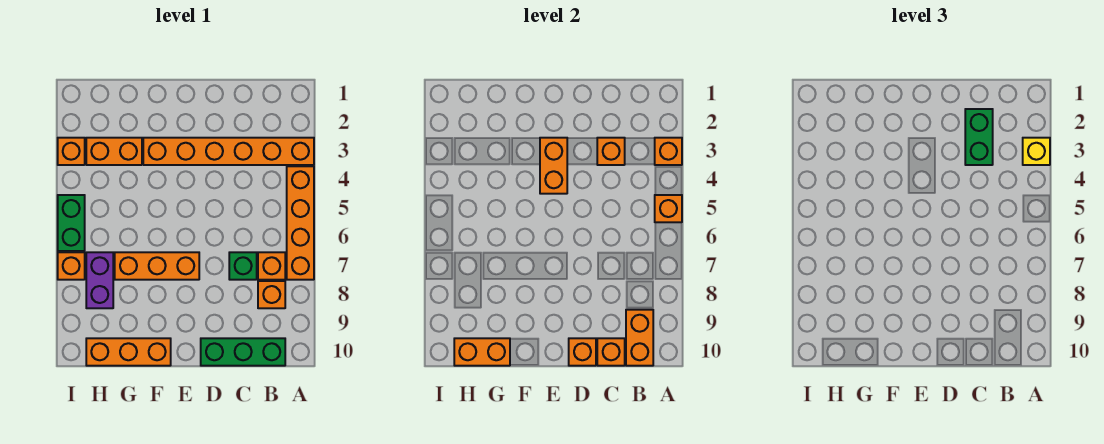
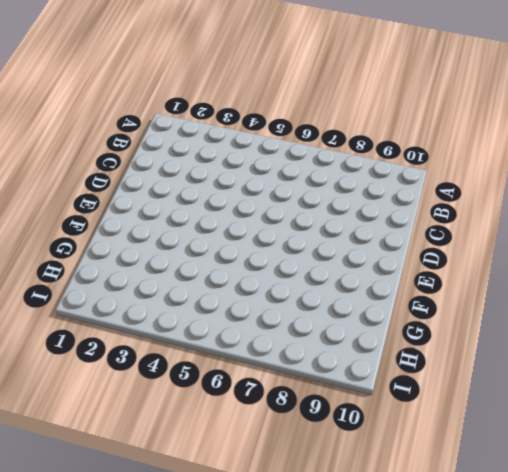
none -> orange 1x6 brick [143,138,314,165]
none -> orange 1x4 brick [287,166,314,280]
none -> orange 1x1 brick [258,252,285,280]

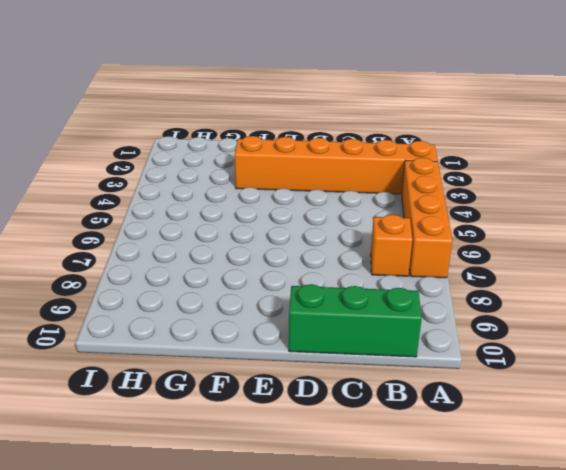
none -> orange 1x1 brick [258,281,285,308]
none -> green 1x1 brick [229,252,257,280]
none -> orange 1x3 brick [115,252,199,280]

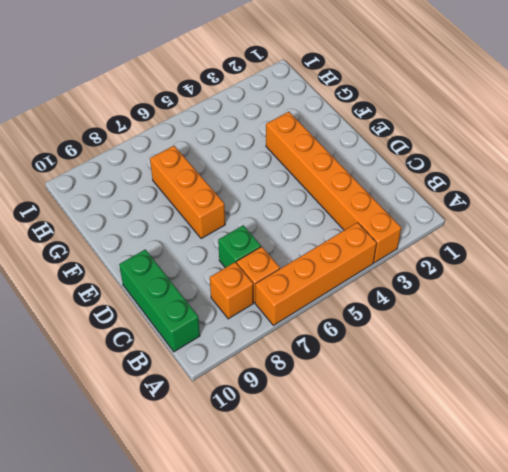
none -> orange 1x3 brick [86,338,171,366]
none -> orange 1x2 brick [86,138,142,165]
none -> purple 1x2 brick [86,252,113,308]

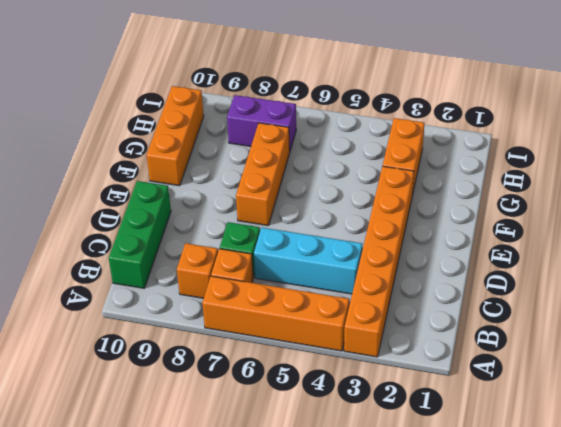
cyan 1x3 brick [254,228,362,294] -> none
none -> orange 1x1 brick [58,138,85,165]
none -> green 1x2 brick [58,195,85,251]
none -> orange 1x1 brick [58,252,85,280]

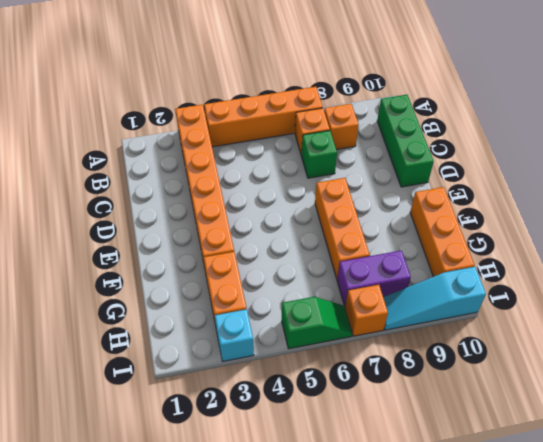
cyan 1x1 brick [215,309,254,361] -> orange 1x1 brick [58,138,85,165]
green 1x2 slope [282,297,352,349] -> green 1x2 brick [58,195,85,251]
cyan 1x3 slope [383,267,486,330] -> none
none -> orange 1x1 brick [655,138,682,165]
none -> orange 1x1 brick [655,195,682,222]
none -> orange 1x2 brick [626,310,653,366]

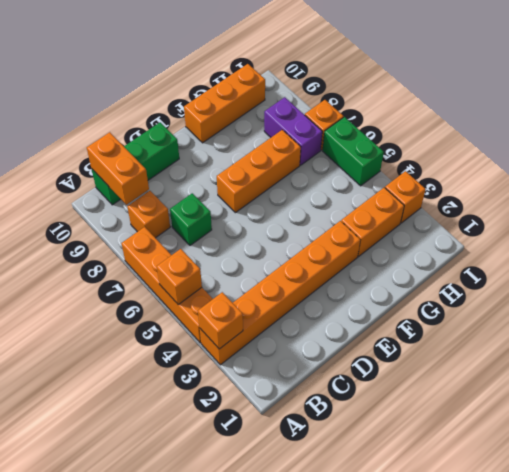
none -> orange 1x1 brick [258,252,285,280]
none -> orange 1x1 brick [597,138,625,165]
none -> orange 1x1 brick [597,338,625,366]

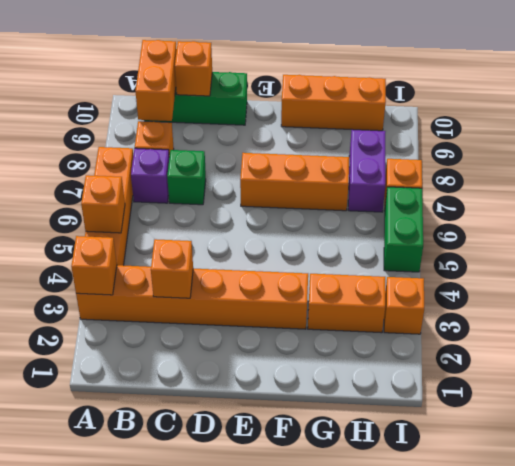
purple 1x1 brick [131,148,169,203] -> orange 1x1 brick [258,252,285,280]
none -> orange 1x1 brick [569,338,596,366]
none -> orange 1x2 brick [540,138,567,194]
none -> orange 1x2 brick [454,338,510,366]

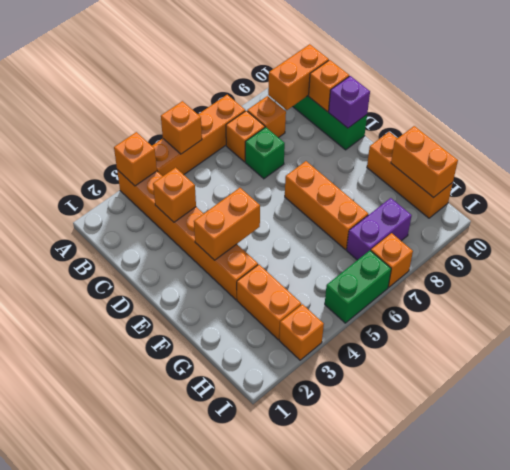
purple 1x1 brick [329,76,370,128] -> orange 1x1 brick [569,338,596,366]
none -> yellow 1x1 brick [1023,138,1050,165]
none -> green 1x2 brick [965,109,993,165]

